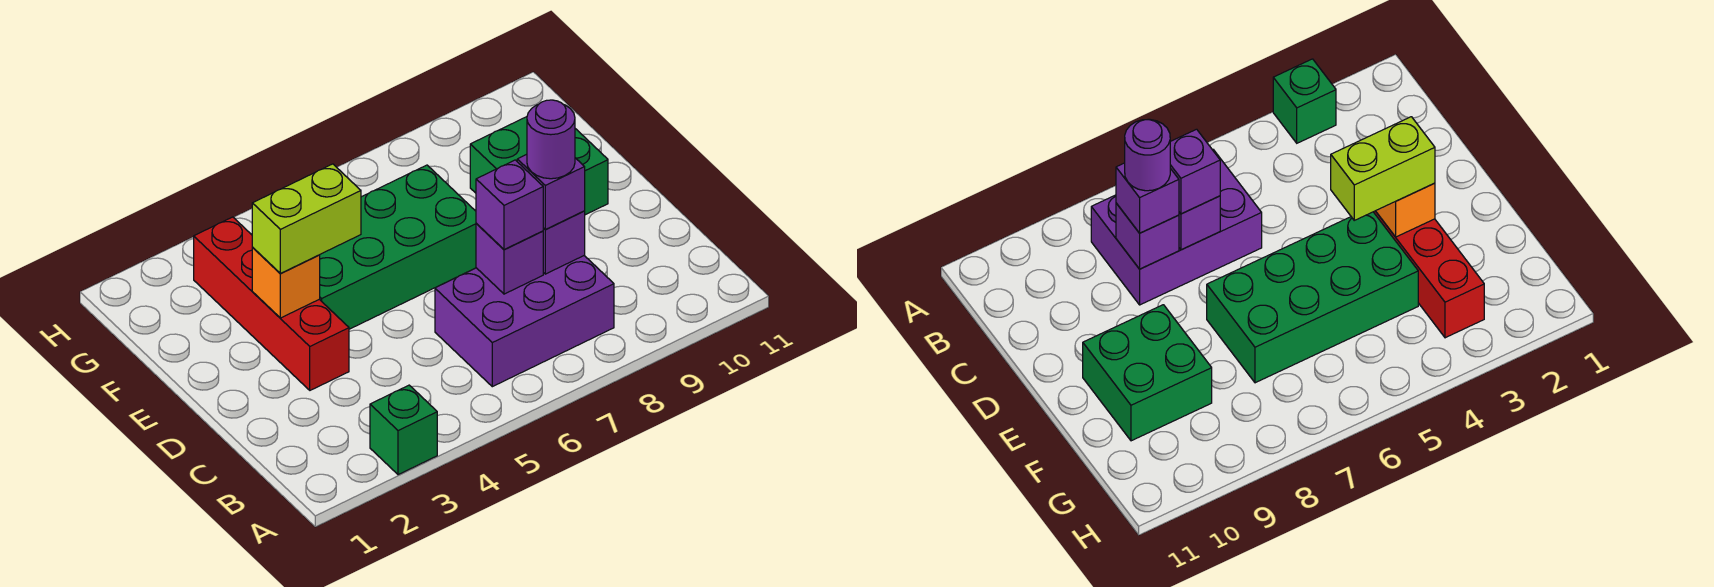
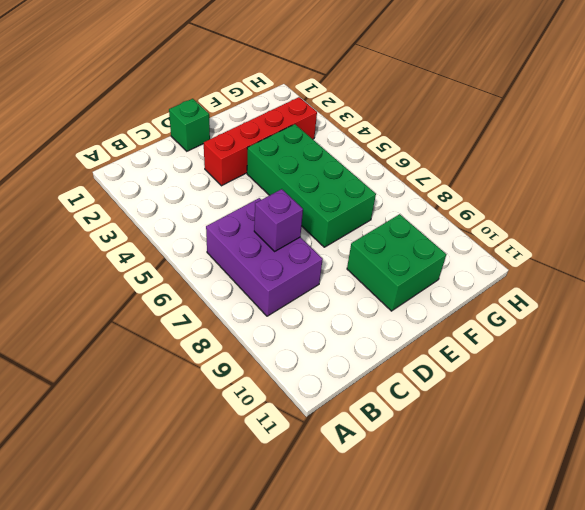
green 1x1 brick [169,99,210,151] -> green 1x1 brick moved to [370,385,437,475]
none -> purple 1x1 brick [543,211,585,274]
none -> orange 1x1 brick [252,248,320,318]
none -> purple 1x1 brick [476,160,543,250]

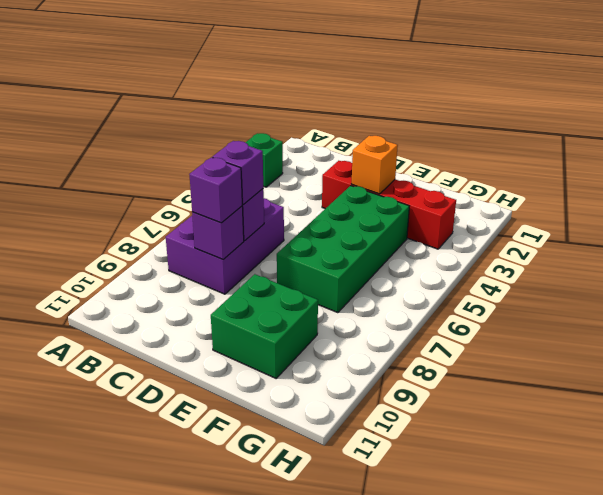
none -> lime 1x2 brick [252,164,361,273]
none -> purple 1x1 round brick [527,100,575,179]

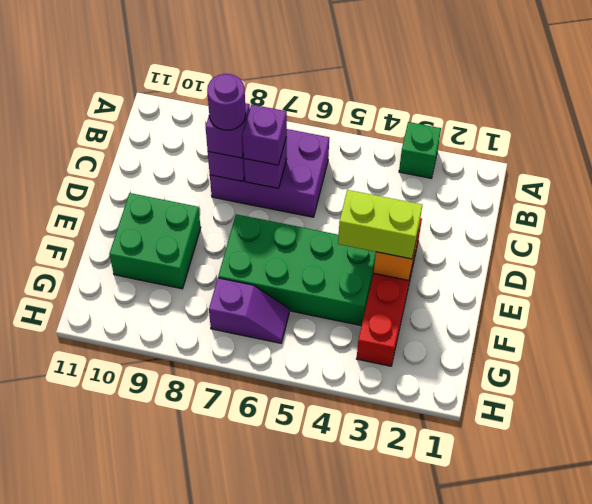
purple 1x2 slope [209,278,289,343] -> none

